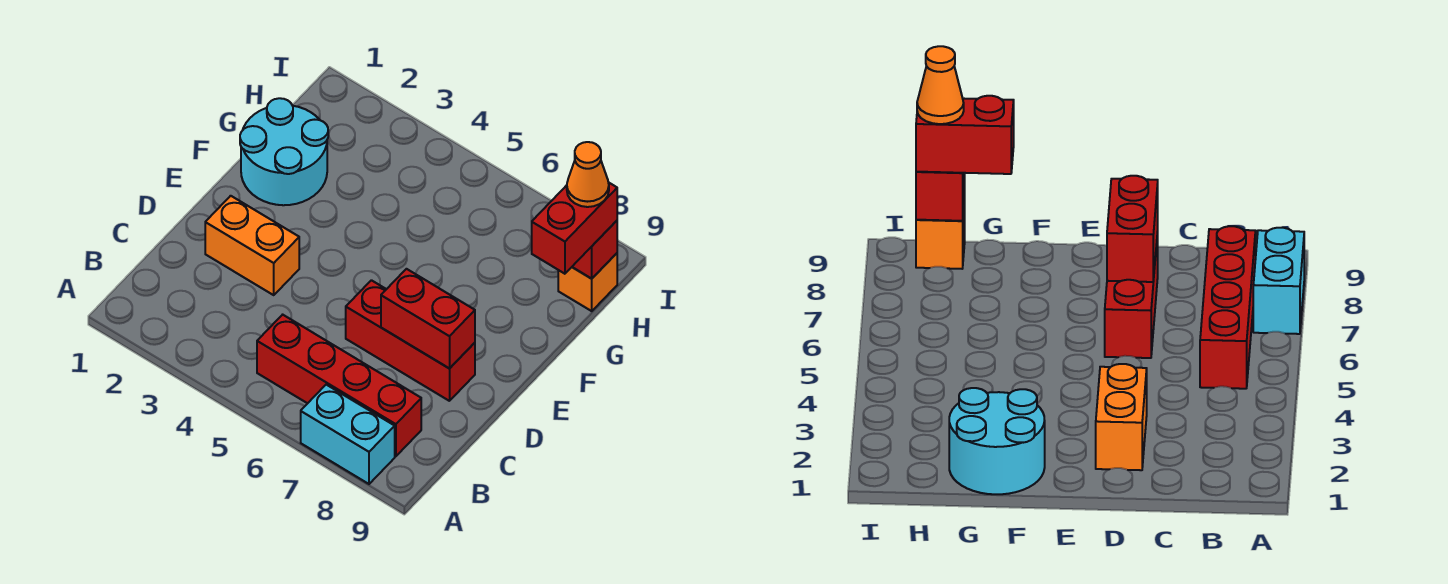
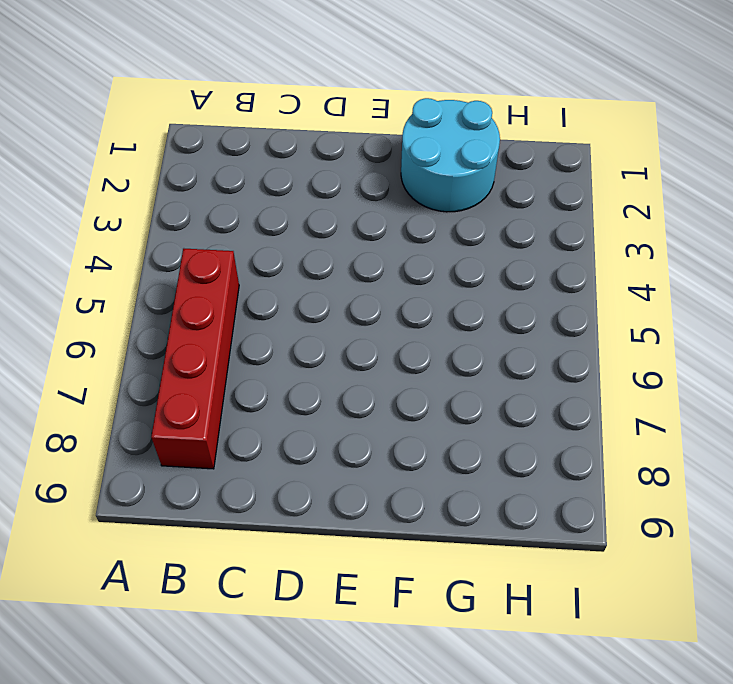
none -> cyan 1x2 brick [301,385,395,484]
none -> orange 1x2 brick [205,196,299,295]

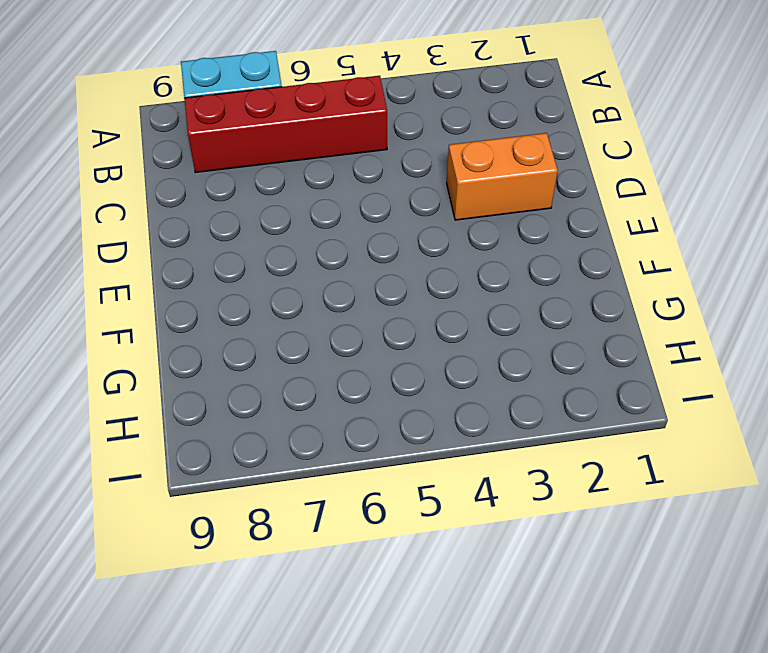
none -> red 1x3 brick [346,280,475,401]
none -> cyan 2x2 round brick [240,98,328,205]

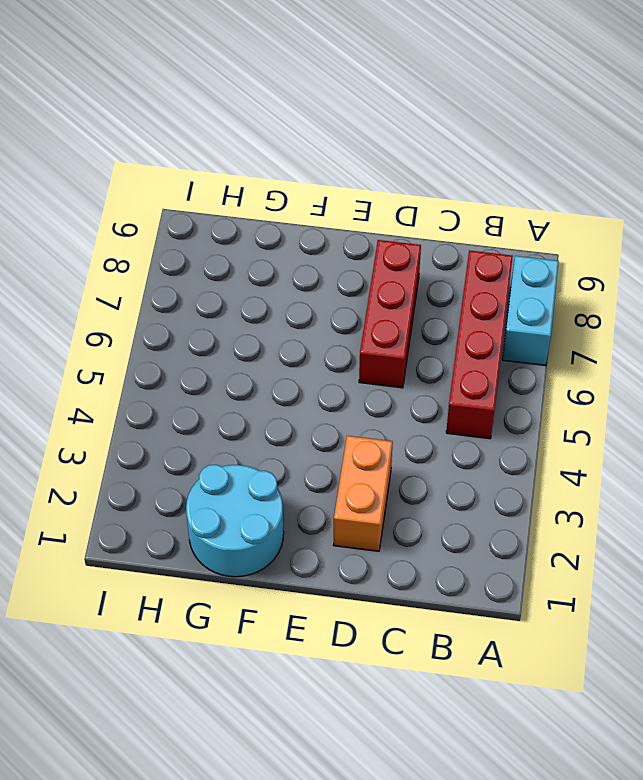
none -> orange 1x1 brick [558,253,617,311]
none -> red 1x2 brick [381,269,475,369]

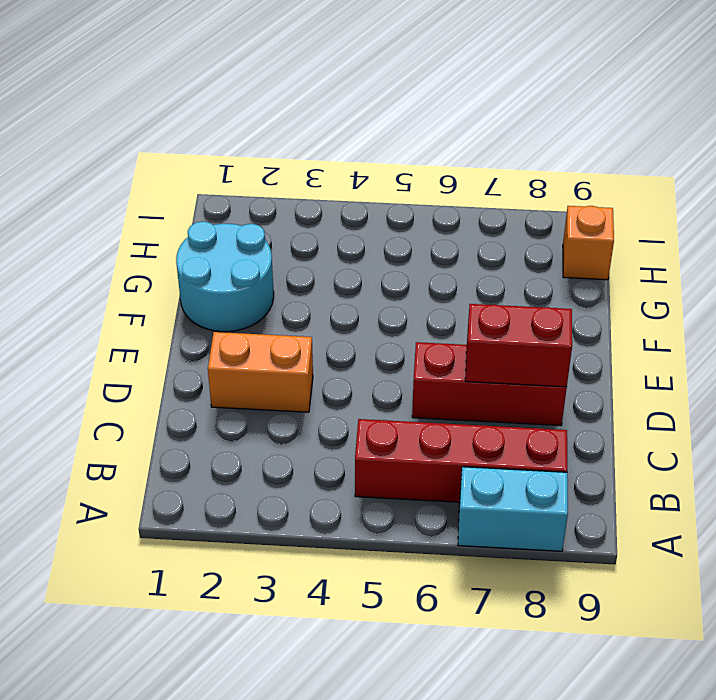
none -> red 1x1 brick [572,221,617,279]
none -> red 1x2 brick [532,182,617,274]

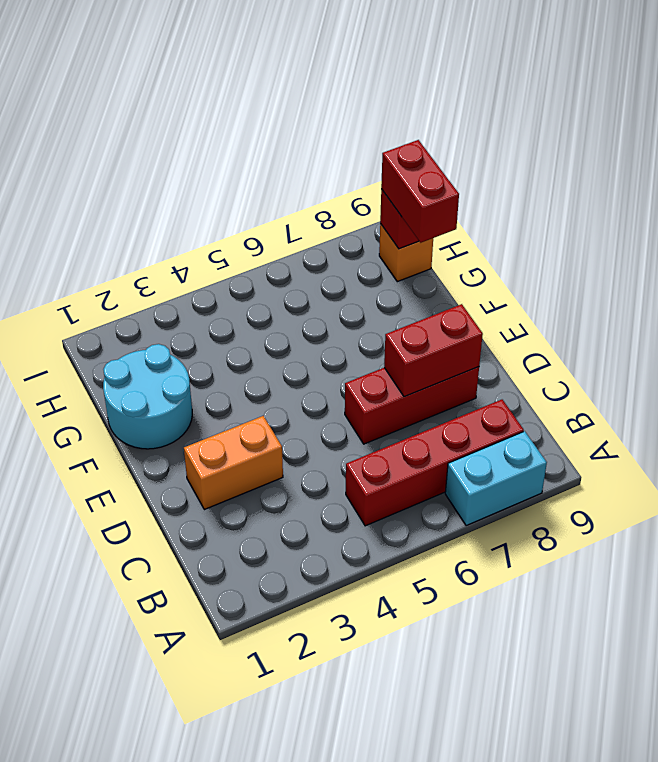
none -> orange 1x1 cone [567,142,609,207]

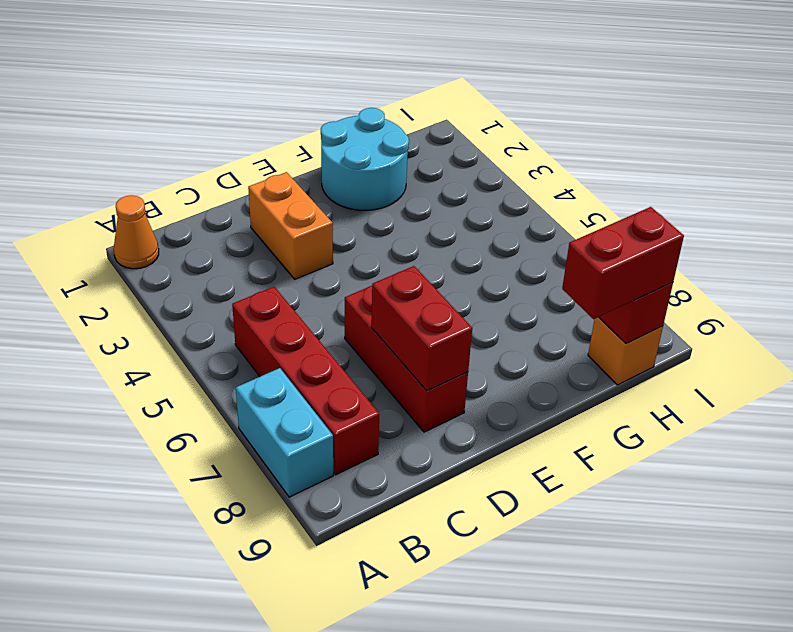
orange 1x1 cone [114,195,159,269] -> orange 1x1 cone moved to [567,142,609,207]

